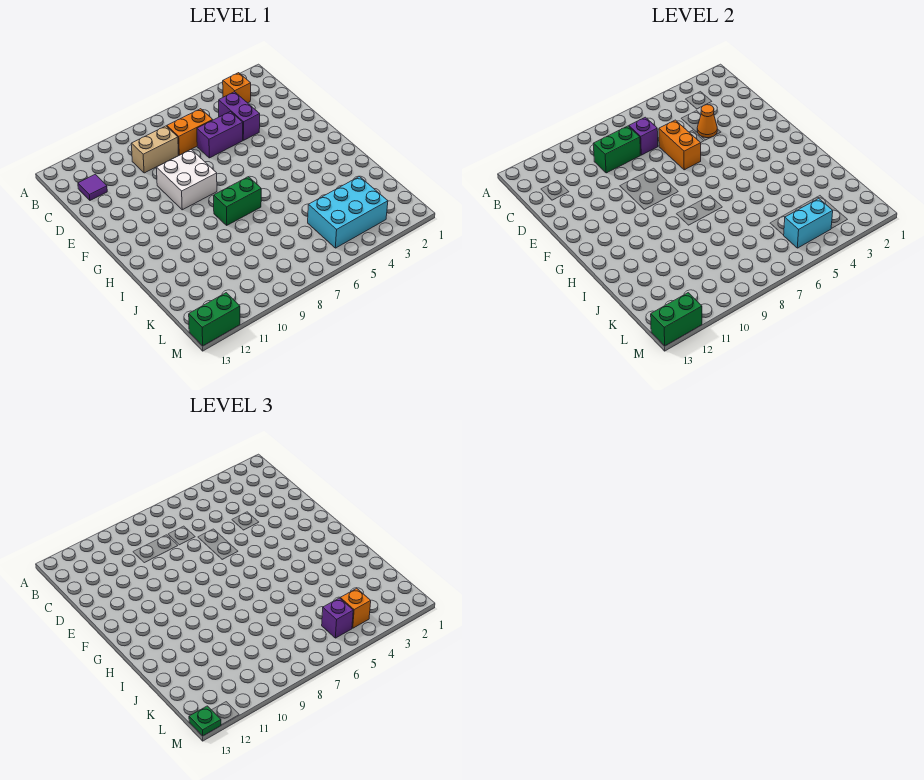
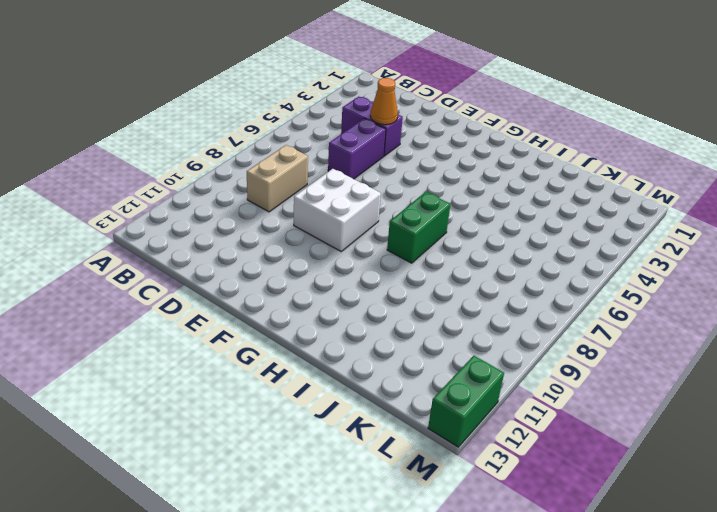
none -> orange 1x1 brick [223,73,251,103]
none -> orange 1x2 brick [167,109,212,155]
none -> purple 1x1 tile [78,174,107,200]

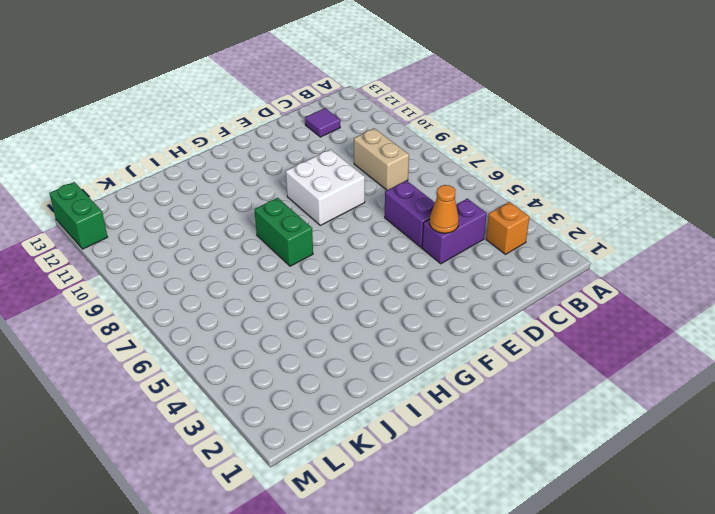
none -> orange 1x2 brick [167,109,212,155]
none -> cyan 2x3 brick [308,176,388,248]
none -> purple 1x1 brick [629,117,658,155]

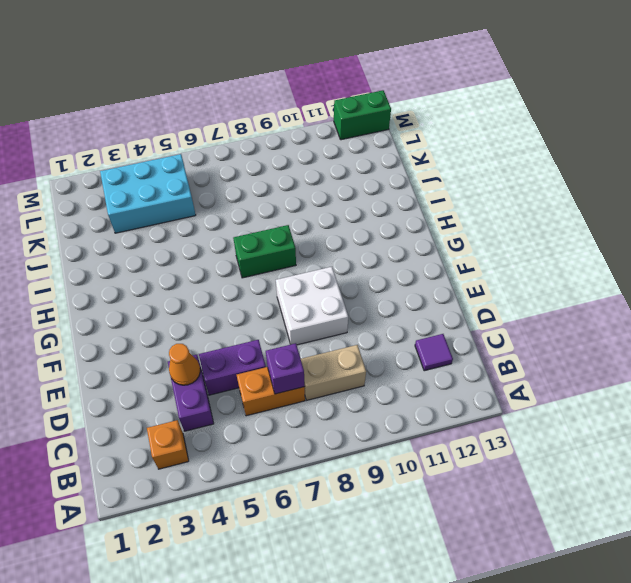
none -> green 1x2 brick [593,126,641,173]
none -> orange 1x2 brick [659,120,701,170]
none -> cyan 1x2 brick [784,198,833,248]

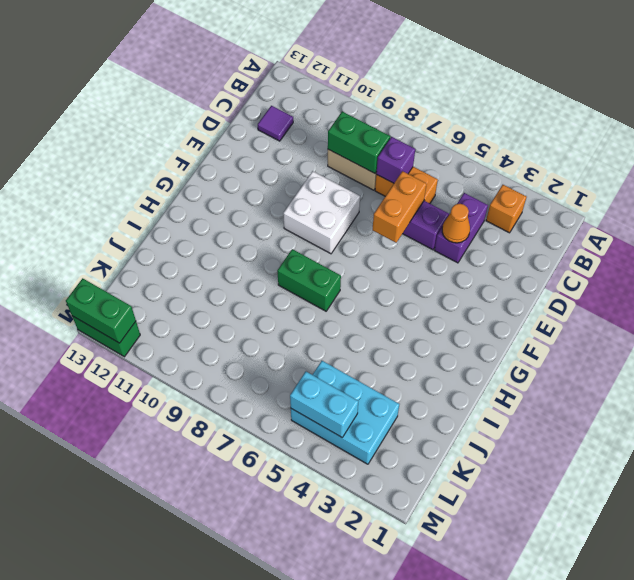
none -> orange 1x1 brick [340,588,371,628]
none -> purple 1x1 brick [322,598,353,638]
none -> green 1x1 plate [189,706,221,736]

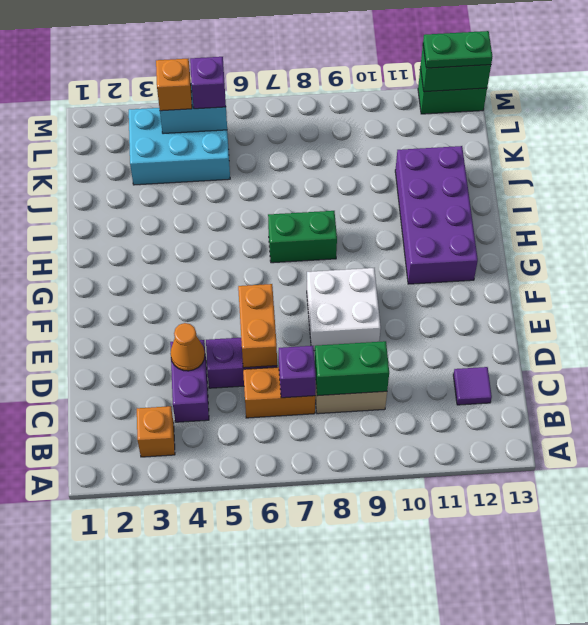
purple 2x4 brick [395,146,478,284] -> none
green 1x2 plate [423,31,492,68] -> green 1x1 plate [189,706,221,736]

